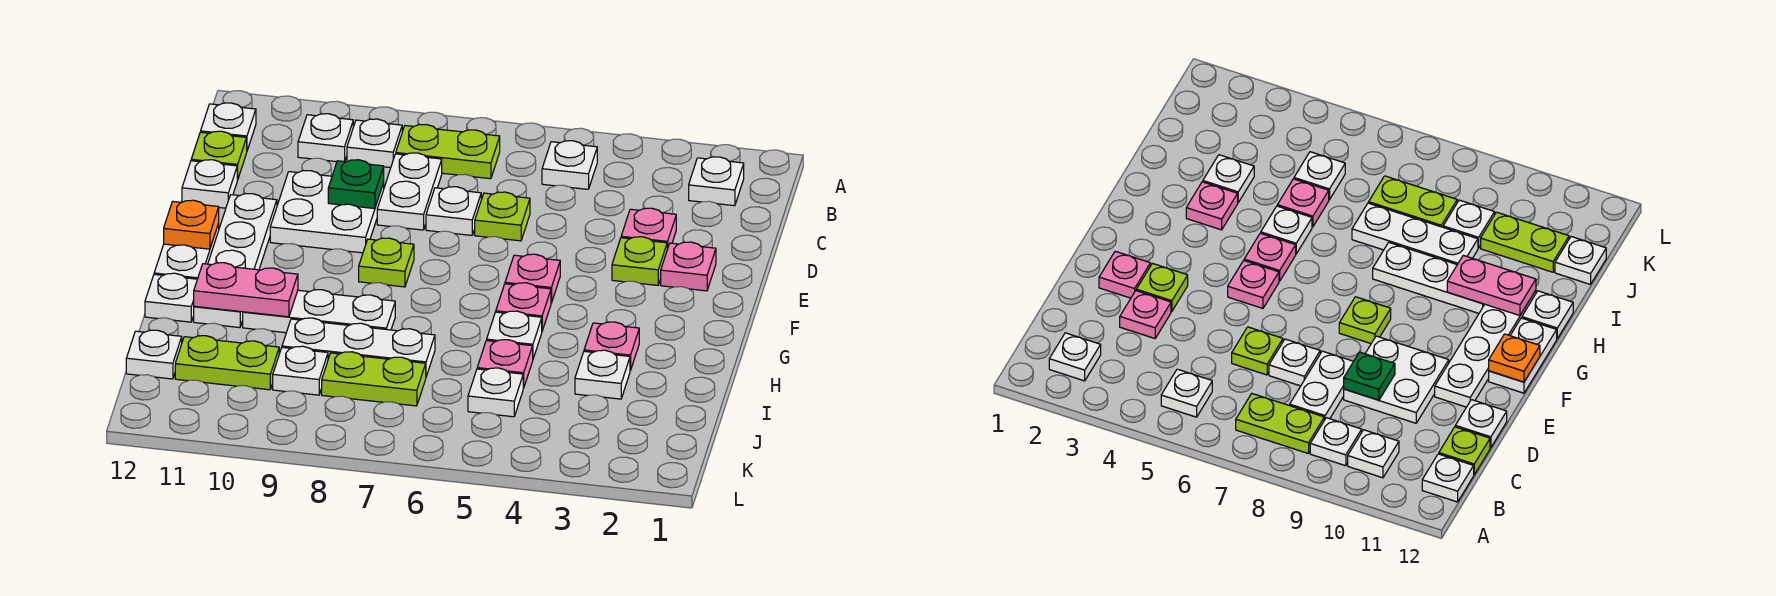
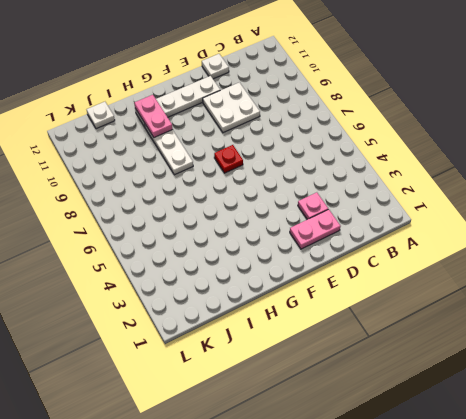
pink 1x2 plate [290,209,341,249] -> pink 1x1 plate [661,242,716,291]
red 1x1 plate [214,145,243,173] -> none
none -> white 1x1 plate [689,157,744,206]
none -> white 1x1 plate [542,141,597,189]
none -> lime 1x2 plate [396,125,500,179]
none -> white 1x1 plate [347,119,402,168]

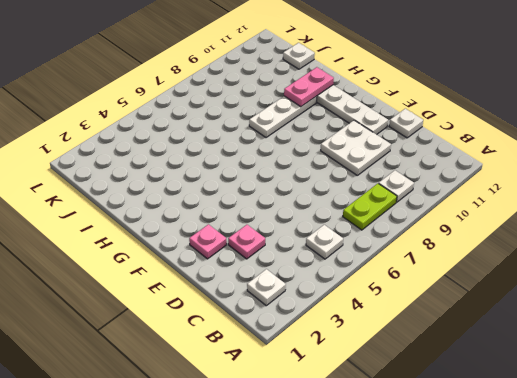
none -> white 1x1 plate [298,114,353,162]
none -> white 1x1 plate [201,103,256,150]
none -> white 1x2 plate [377,153,442,230]
none -> lime 1x1 plate [191,131,247,180]

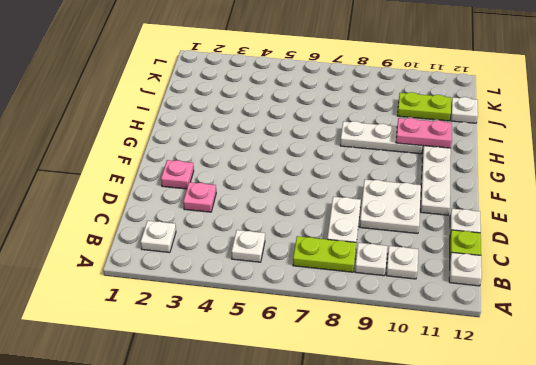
none -> lime 1x1 plate [475,192,530,241]
none -> white 1x1 plate [426,187,481,235]
none -> lime 1x1 plate [612,237,667,285]
none -> pink 1x1 plate [505,254,560,303]

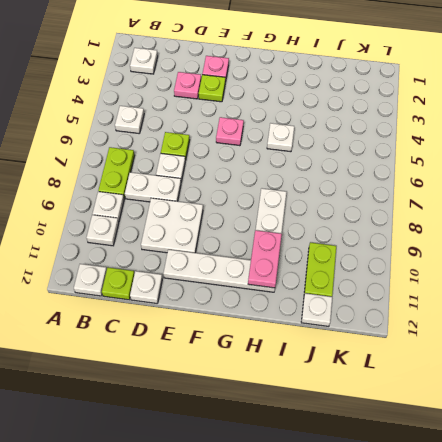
none -> lime 1x1 plate [359,238,414,287]
none -> white 1x2 plate [154,224,219,279]
none -> pink 1x1 plate [496,283,551,331]
none -> pink 1x1 plate [584,322,639,370]

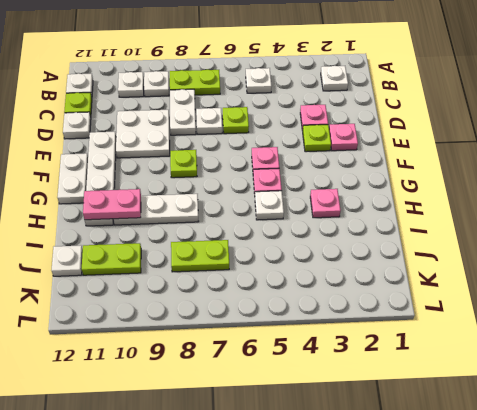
none -> white 1x1 plate [145,273,197,322]
none -> white 1x1 plate [575,350,630,399]
none -> pink 1x1 plate [477,340,533,388]
none -> white 1x3 plate [282,318,435,377]

